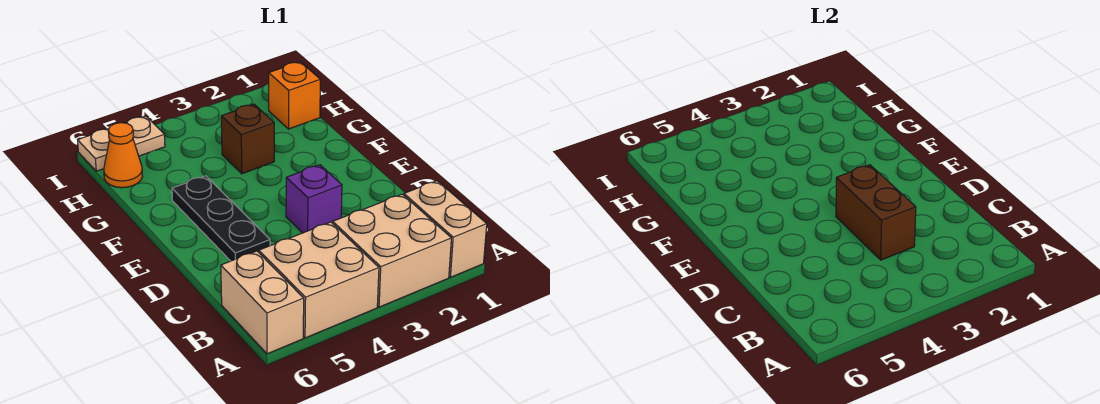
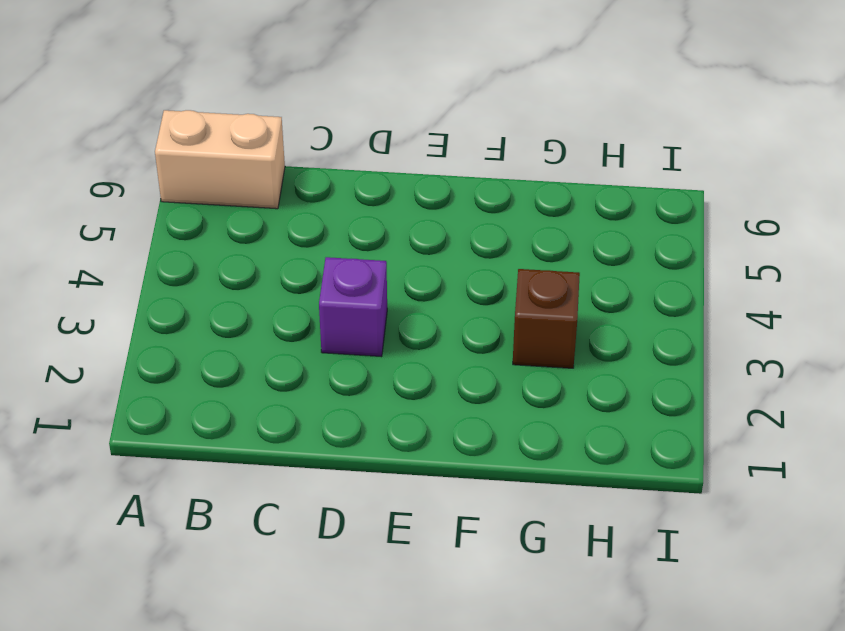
none -> tan 1x2 brick [404,181,487,277]
none -> tan 2x2 brick [333,194,451,307]

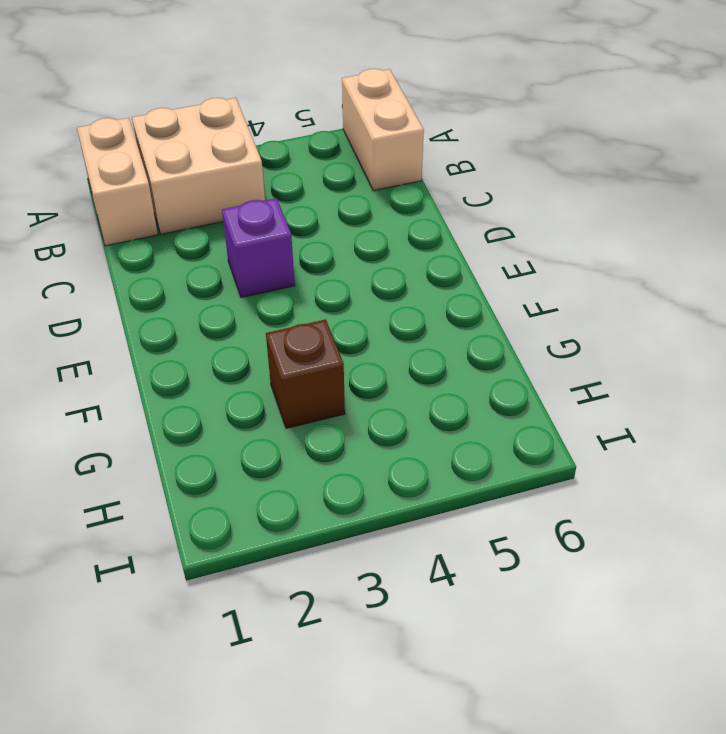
none -> tan 2x2 brick [259,222,379,338]
none -> black 1x3 plate [172,176,270,261]

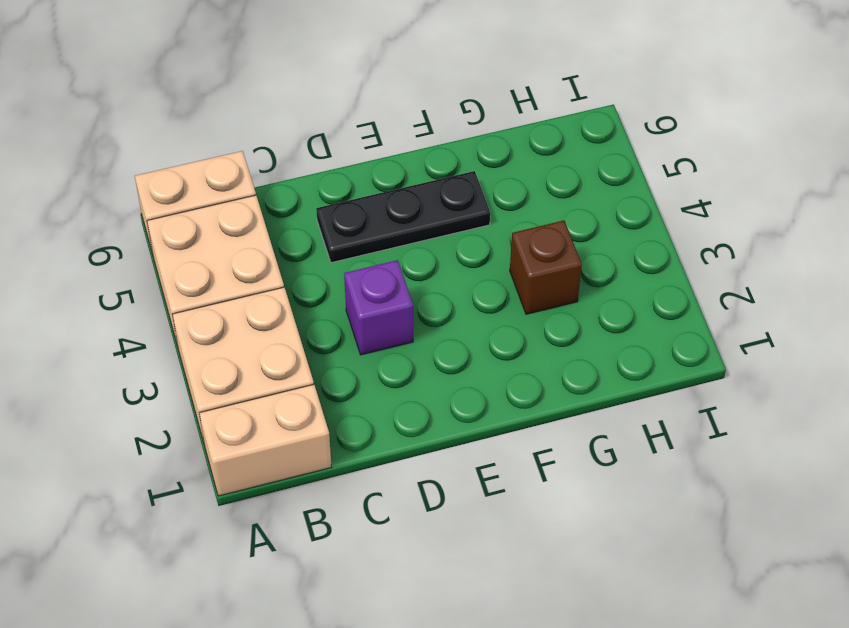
none -> orange 1x1 brick [269,62,320,129]
none -> orange 1x1 cone [104,123,143,188]

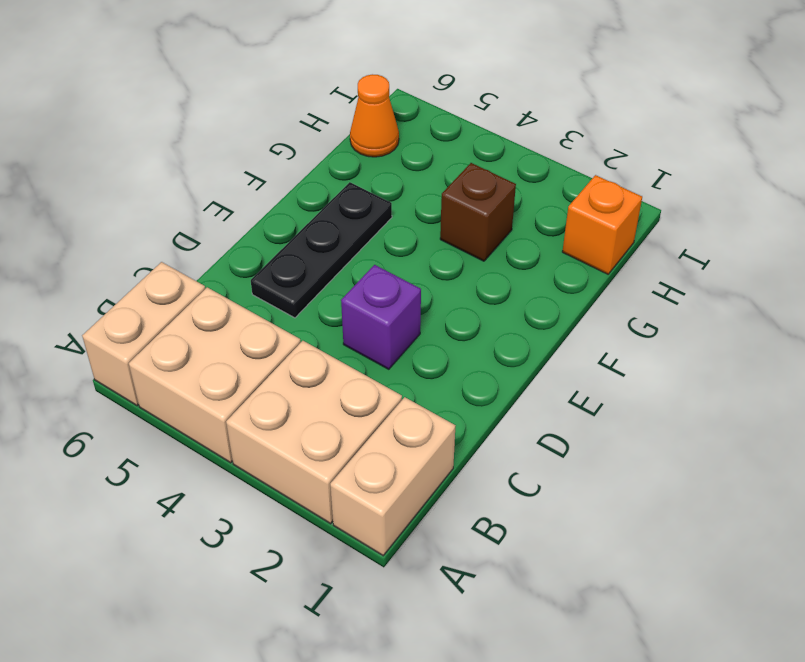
none -> tan 1x2 plate [78,116,165,171]
none -> brown 1x2 brick [836,165,916,260]

